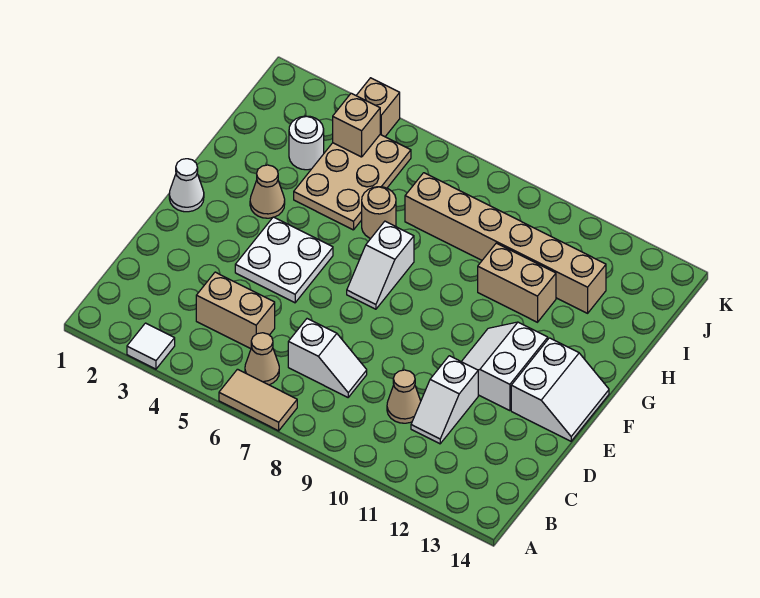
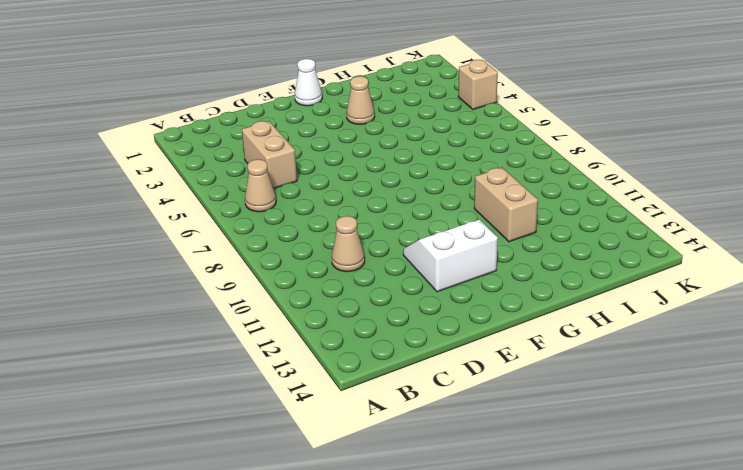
none -> white 1x1 tile [127,323,175,369]
none -> tan 1x2 tile [219,369,297,431]
none -> white 1x2 slope [288,319,367,397]

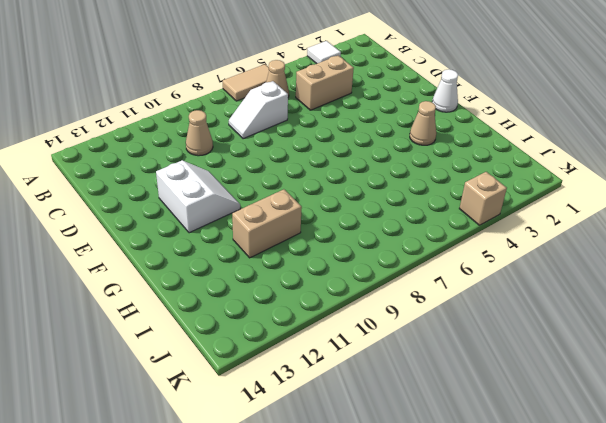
none -> white 1x2 slope [411,356,478,444]
none -> white 2x2 plate [235,217,333,303]
none -> white 2x2 slope [511,338,609,441]

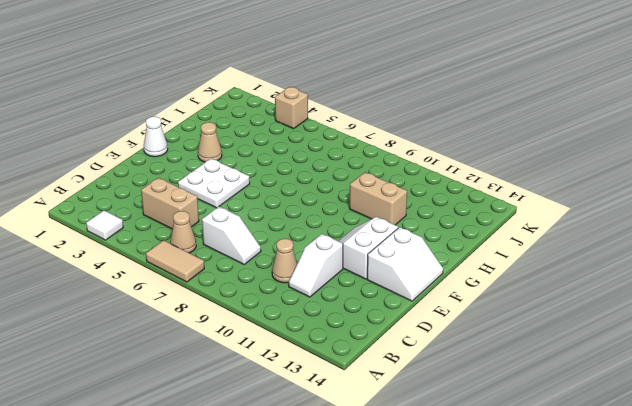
none -> white 1x2 slope [347,221,414,309]
none -> tan 2x3 plate [294,134,411,230]
none -> tan 1x1 round brick [362,187,396,238]

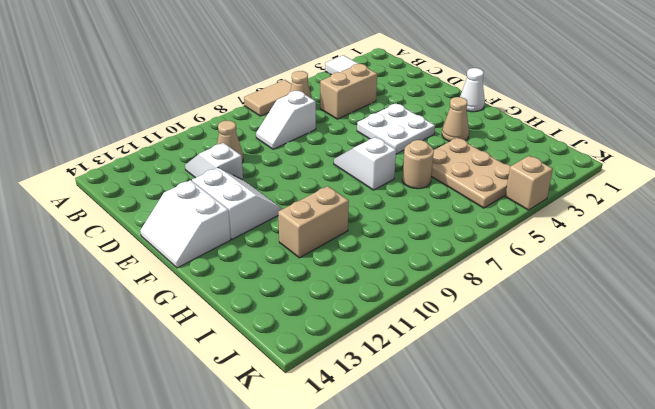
none -> white 1x1 round brick [289,116,324,170]
none -> tan 1x6 brick [405,173,606,313]
none -> tan 1x1 brick [333,93,380,157]

